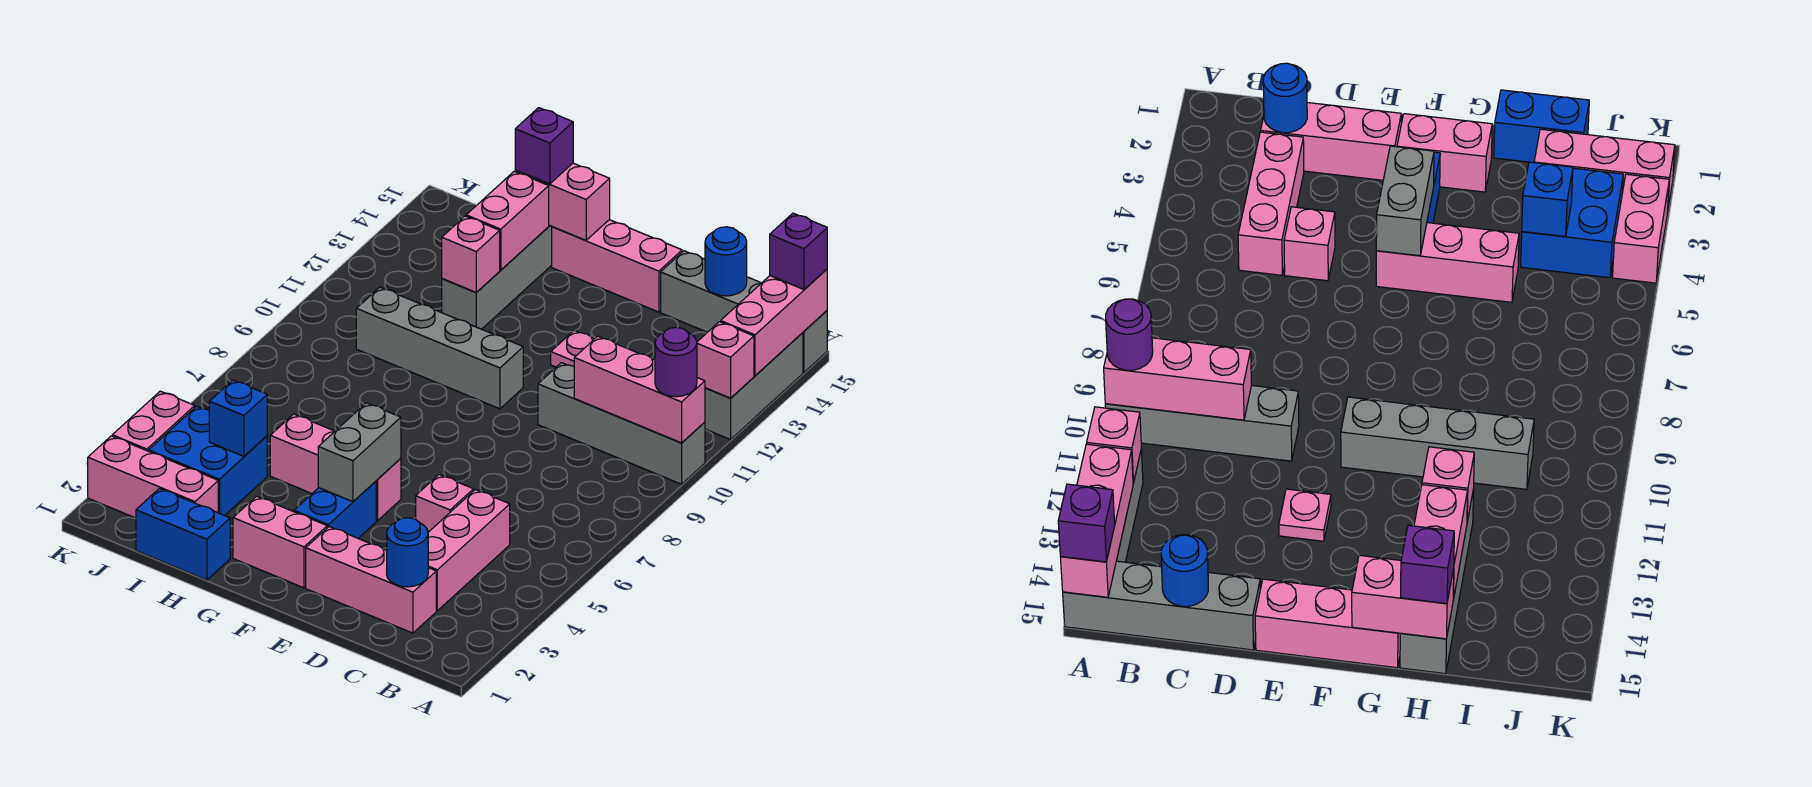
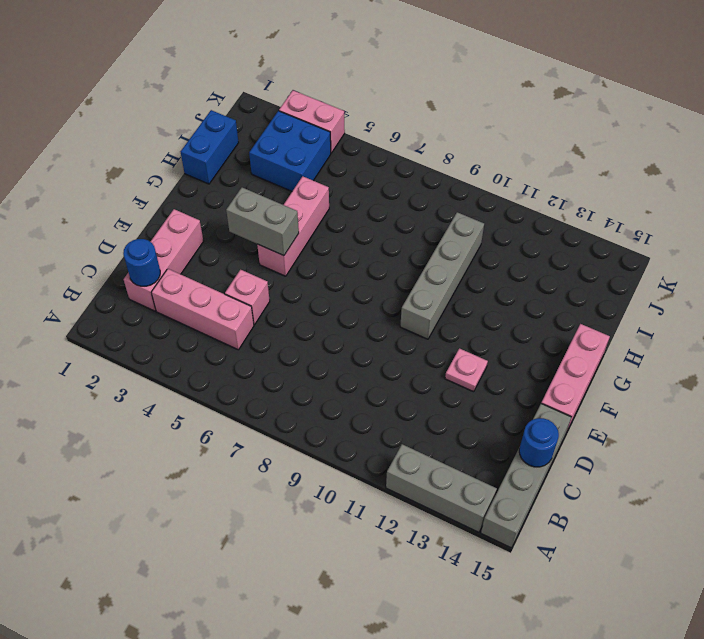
none -> grey 1x4 brick [538,363,705,484]
none -> pink 1x2 brick [233,496,327,588]
none -> blue 1x2 brick [294,481,376,538]
none -> grey 1x4 brick [442,225,552,329]

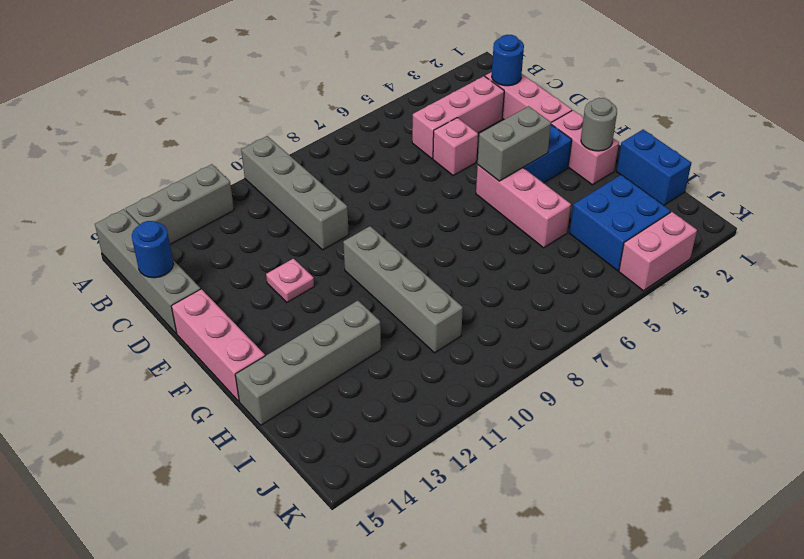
grey 1x1 round brick [581,98,617,151] -> none
none -> pink 1x3 brick [88,436,218,518]
none -> pink 1x3 brick [574,336,705,443]
none -> pink 1x1 brick [697,322,754,398]
none -> pink 1x3 brick [721,269,827,376]

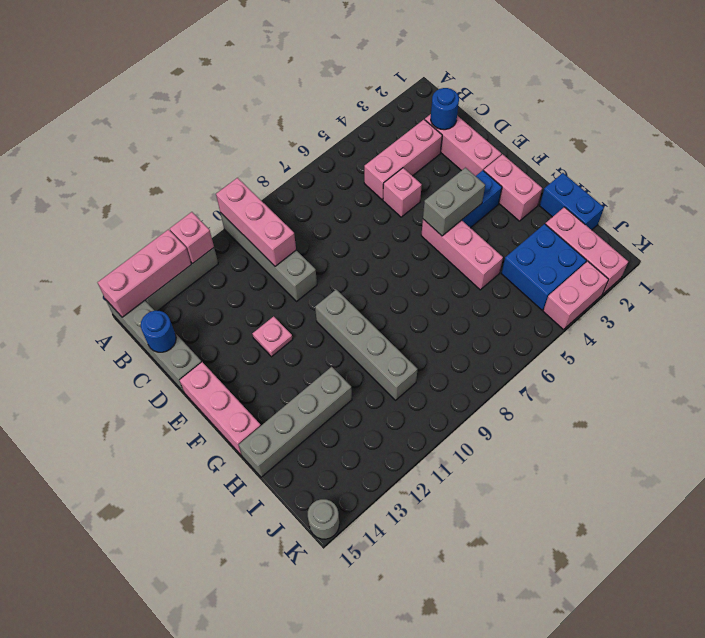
grey 1x1 round brick [308,499,339,539] -> none
none -> pink 1x2 brick [515,163,610,240]
none -> pink 1x1 brick [442,216,500,293]
none -> pink 1x2 brick [466,171,549,270]
none -> blue 1x1 brick [209,380,267,456]

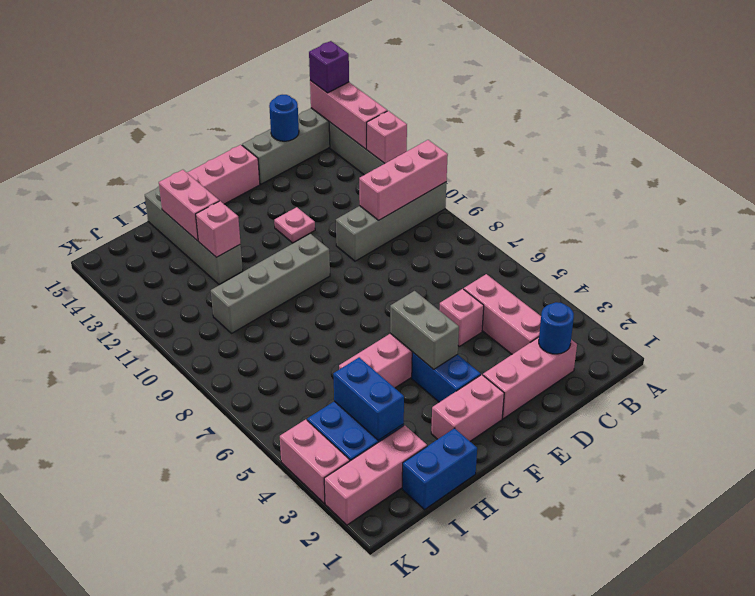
blue 1x2 brick [333,357,404,440] -> blue 1x1 brick [209,380,267,456]
none -> pink 1x2 brick [515,163,610,240]
none -> purple 1x1 round brick [655,327,697,397]
none -> purple 1x1 brick [515,108,573,184]

